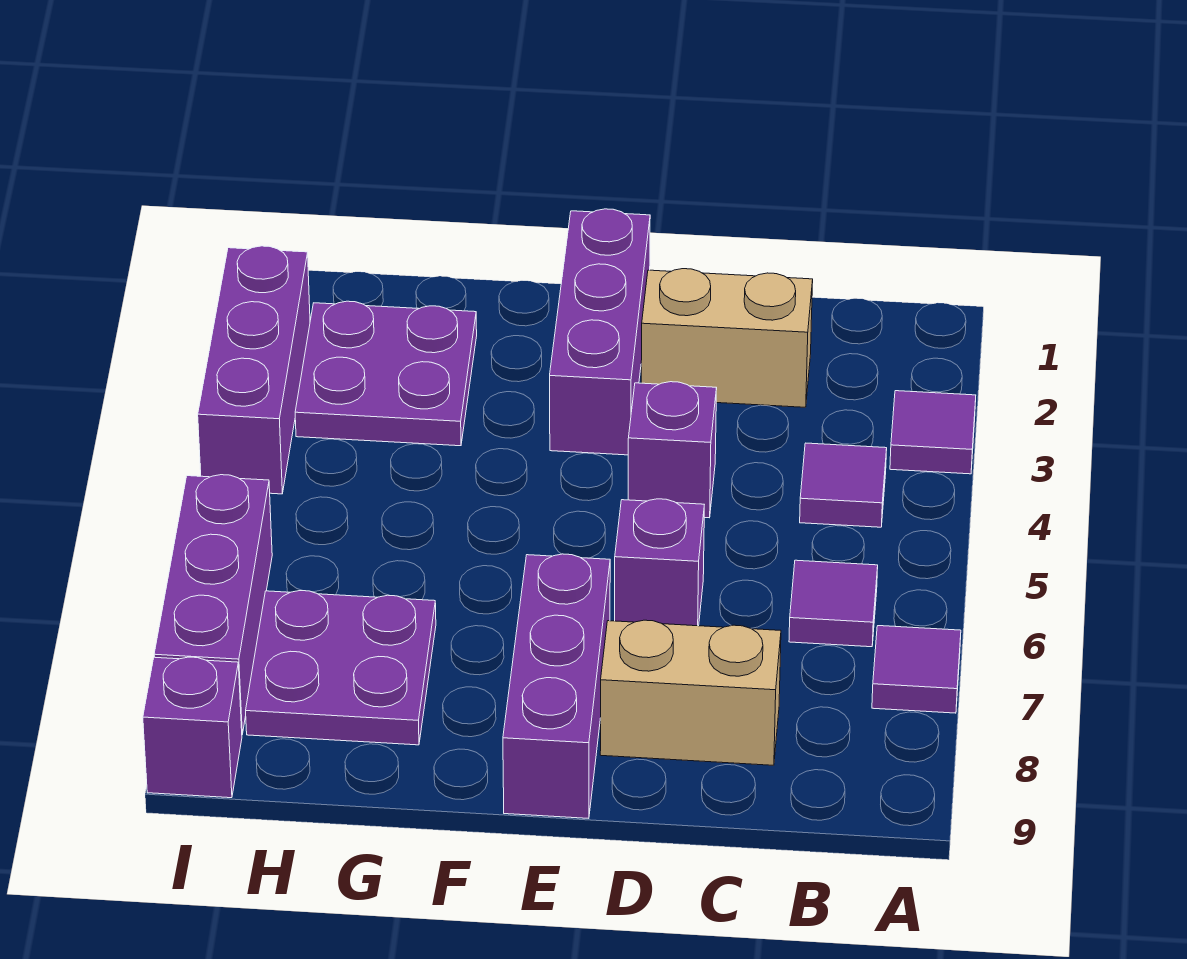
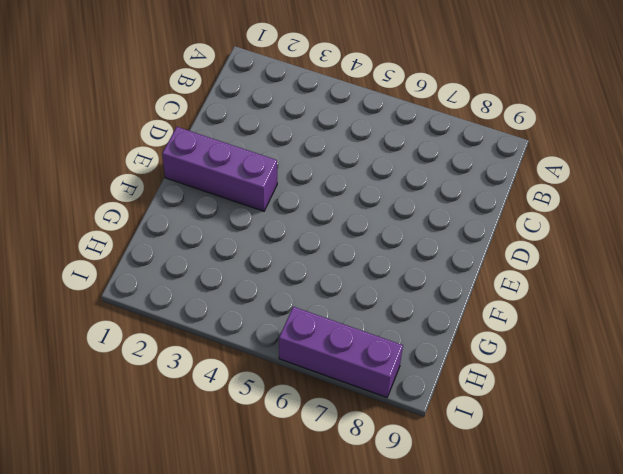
none -> purple 1x1 tile [890,391,976,474]
none -> purple 1x1 tile [872,626,961,713]
none -> purple 1x1 tile [800,443,887,527]

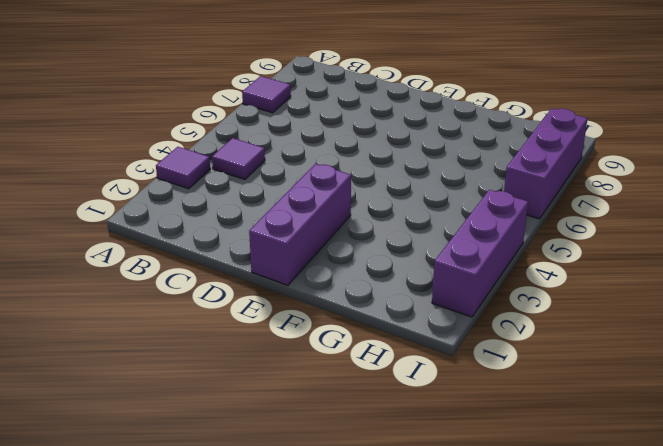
none -> purple 1x1 tile [789,560,878,647]
none -> tan 1x2 brick [641,269,813,407]
none -> tan 1x2 brick [600,620,781,765]

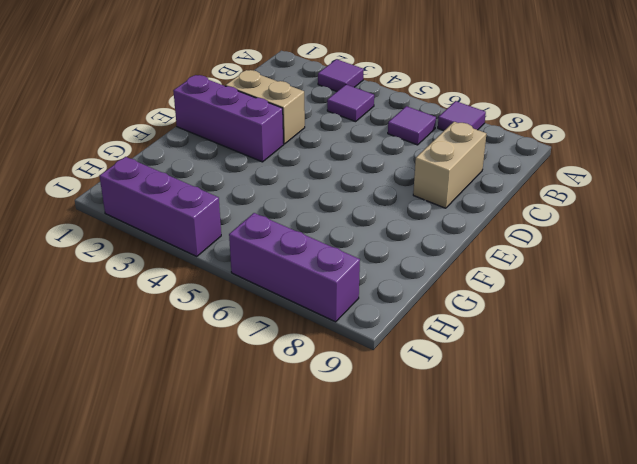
tan 1x2 brick [225,70,305,144] -> tan 1x2 brick turned to [641,269,813,407]
none -> purple 1x1 brick [628,382,717,518]
none -> purple 1x1 brick [615,499,704,626]
none -> purple 1x3 brick [503,554,610,818]

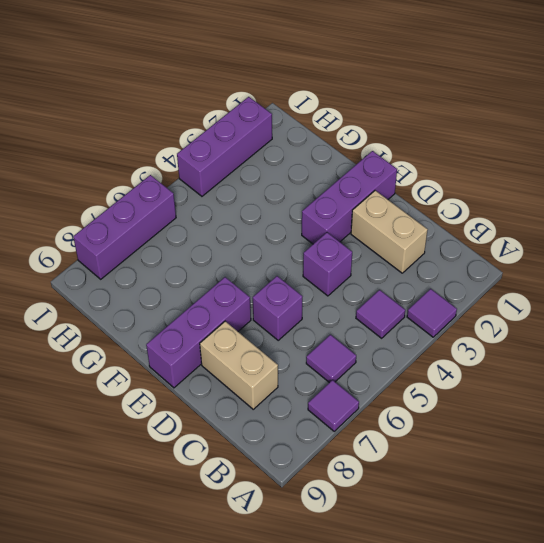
none -> purple 2x2 plate [295,301,477,446]
none -> purple 2x2 plate [246,591,436,745]
none -> purple 1x1 brick [143,657,242,798]

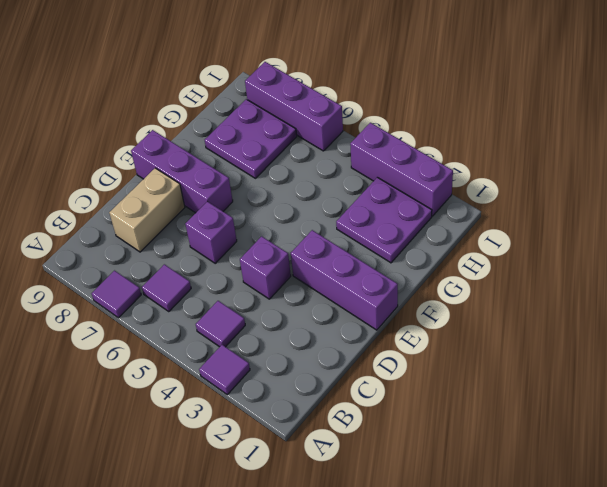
none -> tan 1x2 brick [641,269,813,407]
none -> purple 1x1 brick [143,657,242,798]

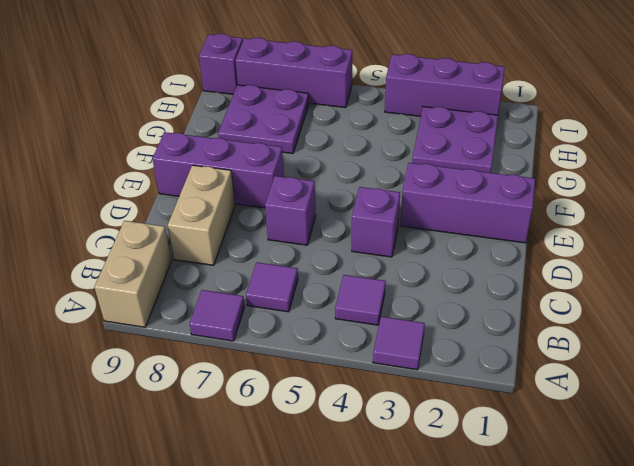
tan 1x2 brick [94,221,172,327] -> tan 1x2 brick moved to [641,269,813,407]

